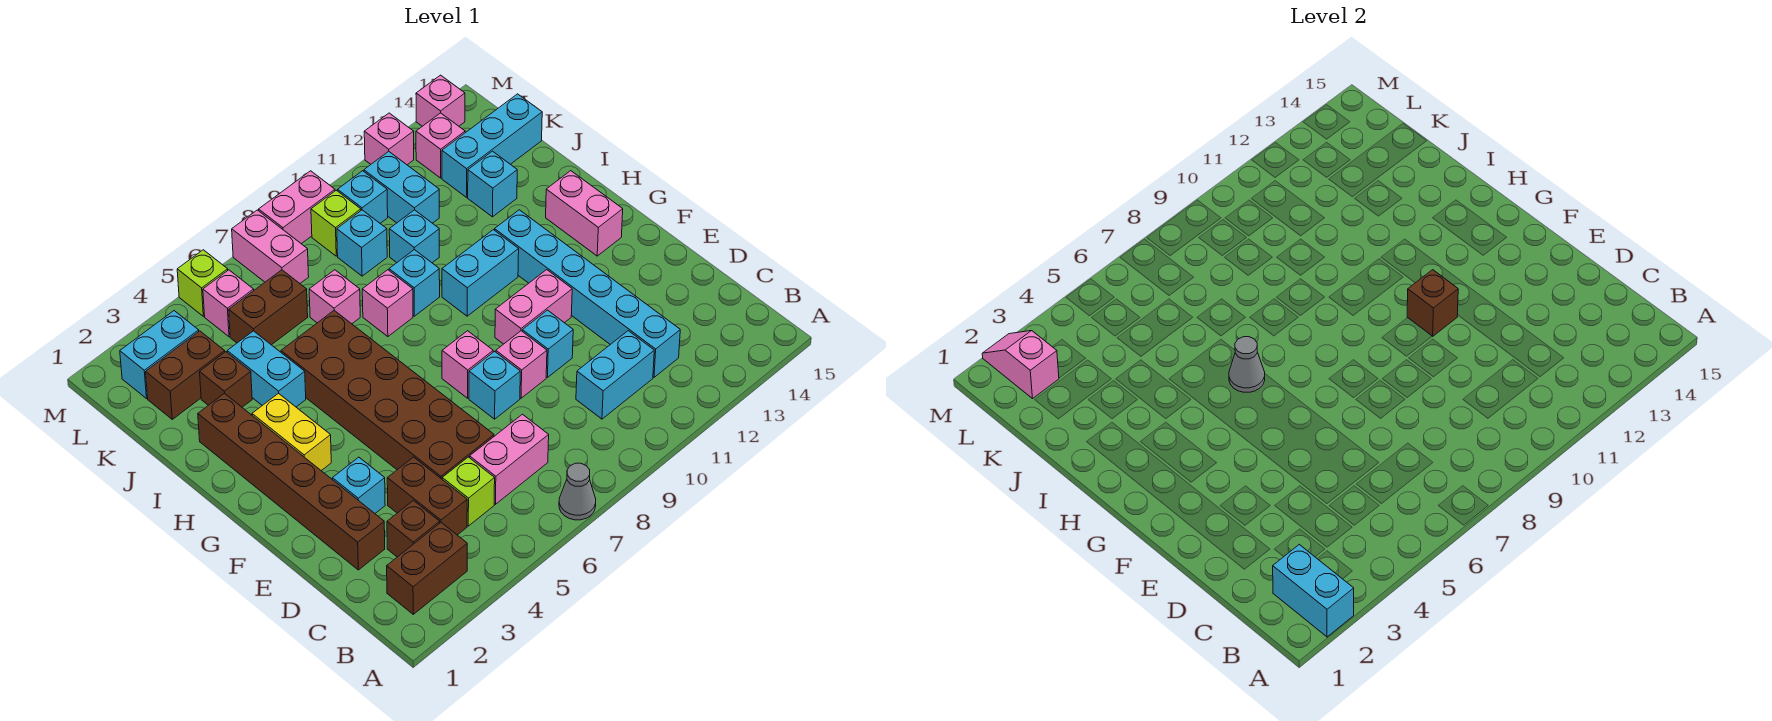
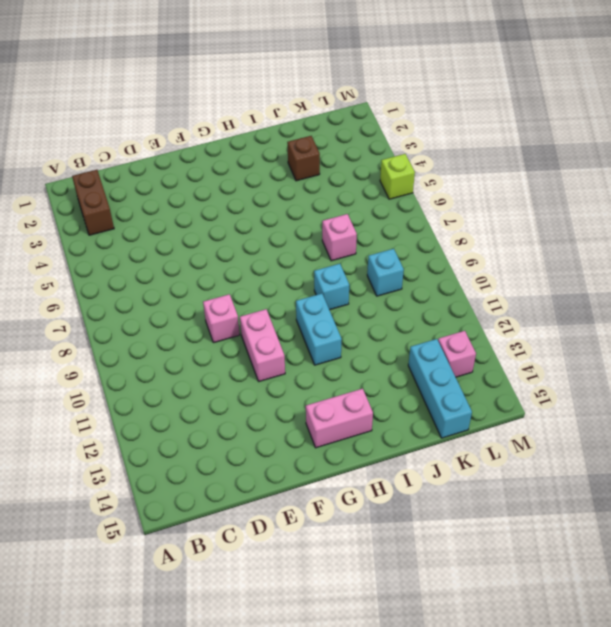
none -> grey 1x1 cone [559,463,596,520]
none -> brown 1x1 brick [387,501,440,557]
none -> brown 1x2 brick [387,457,467,535]
none -> lime 1x1 brick [442,457,495,526]

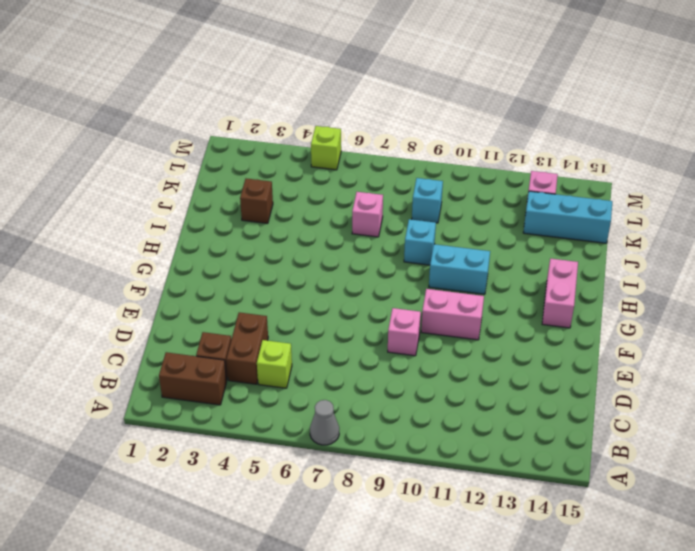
none -> pink 1x2 brick [470,414,549,504]
none -> cyan 1x2 brick [576,331,654,419]
none -> cyan 1x6 brick [495,210,680,377]
none -> brown 1x6 brick [198,393,385,570]

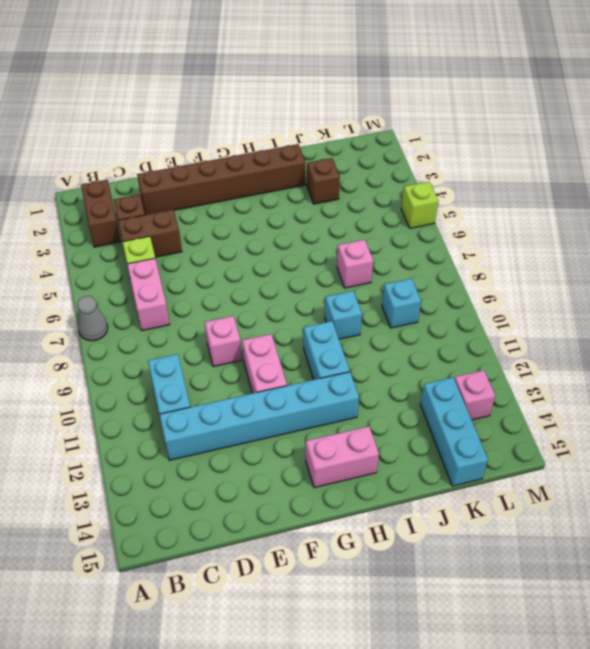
none -> brown 2x6 brick [281,311,494,479]
none -> cyan 1x1 brick [332,457,385,513]
none -> cyan 1x1 brick [469,351,520,419]
none -> cyan 1x1 brick [522,310,573,377]

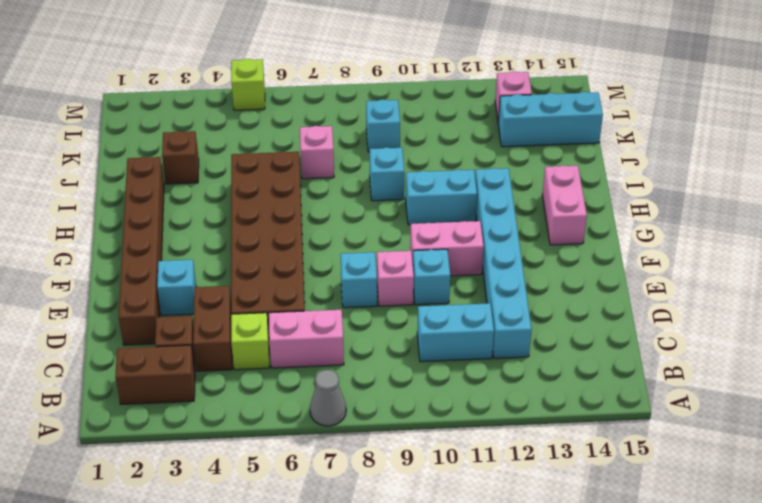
none -> pink 1x1 brick [442,331,493,398]
none -> yellow 1x2 brick [252,393,331,471]
none -> cyan 1x2 brick [227,331,306,407]
none -> pink 1x1 brick [362,270,413,337]

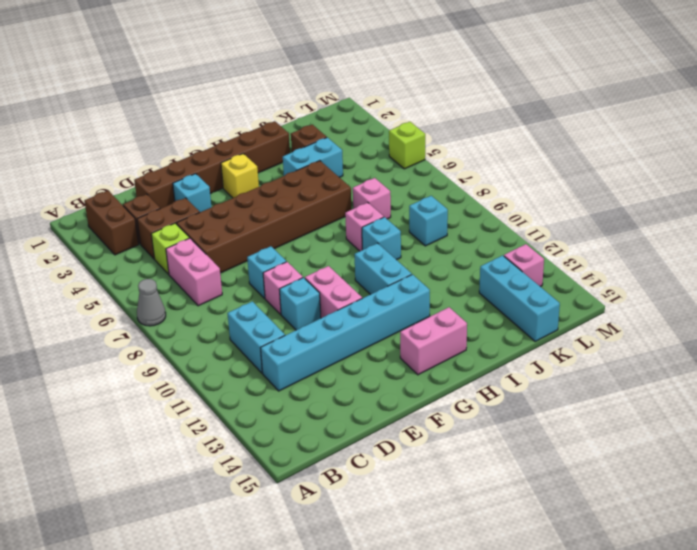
yellow 1x1 brick [221,154,259,198] -> yellow 1x2 brick [252,393,331,471]
none -> pink 1x1 brick [442,331,493,398]
none -> cyan 1x1 brick [389,210,439,263]
none -> cyan 1x1 brick [468,151,517,217]
none -> brown 1x2 brick [146,331,225,419]

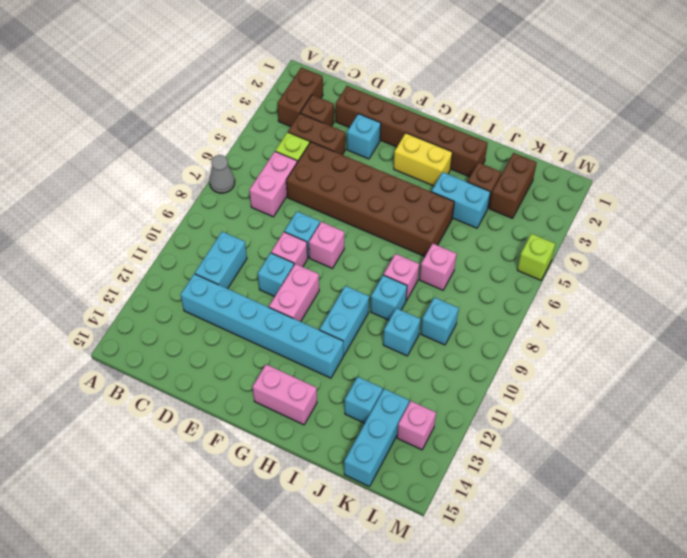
none -> brown 1x2 brick [229,270,308,345]
none -> cyan 1x2 brick [364,151,439,223]
none -> cyan 1x2 brick [120,311,199,398]
none -> pink 1x1 brick [203,270,254,337]

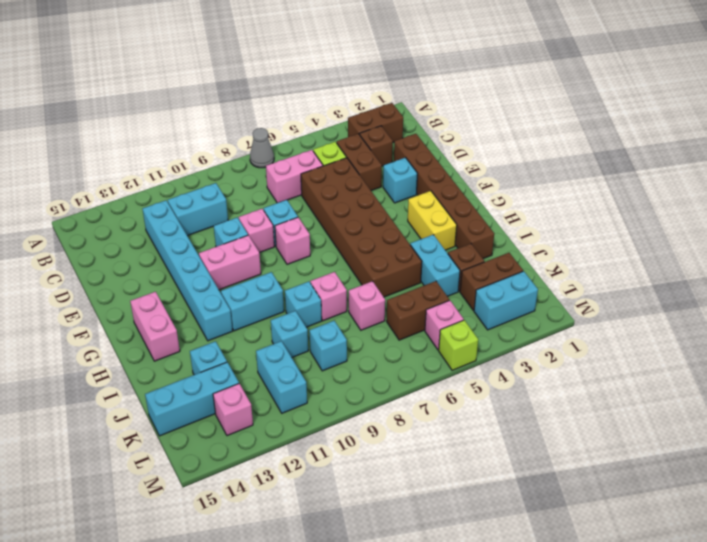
none -> pink 1x2 brick [232,210,309,283]
none -> lime 1x1 brick [311,190,361,256]
none -> cyan 1x1 brick [338,171,388,223]
none -> pink 1x2 brick [259,171,335,244]

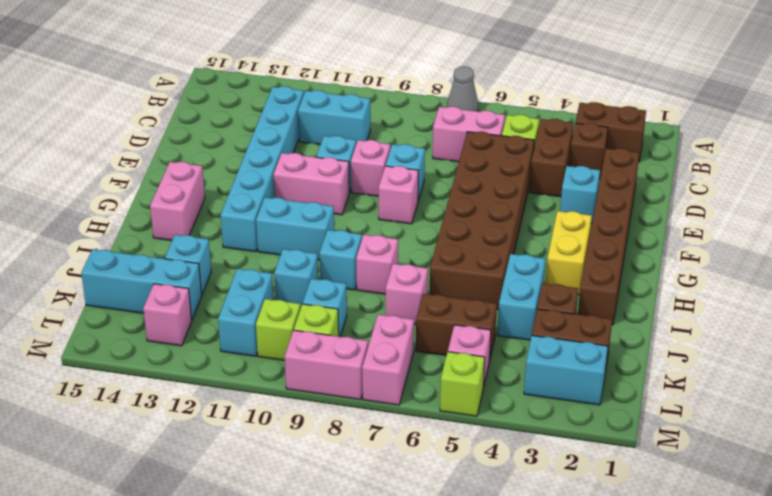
lime 1x1 brick [256,299,301,360] -> cyan 1x1 brick [338,171,388,223]
none -> pink 1x1 brick [364,113,414,165]
none -> pink 1x1 brick [416,75,465,126]
none -> cyan 1x2 brick [1273,545,1354,637]
none -> brown 1x1 brick [1407,270,1458,336]

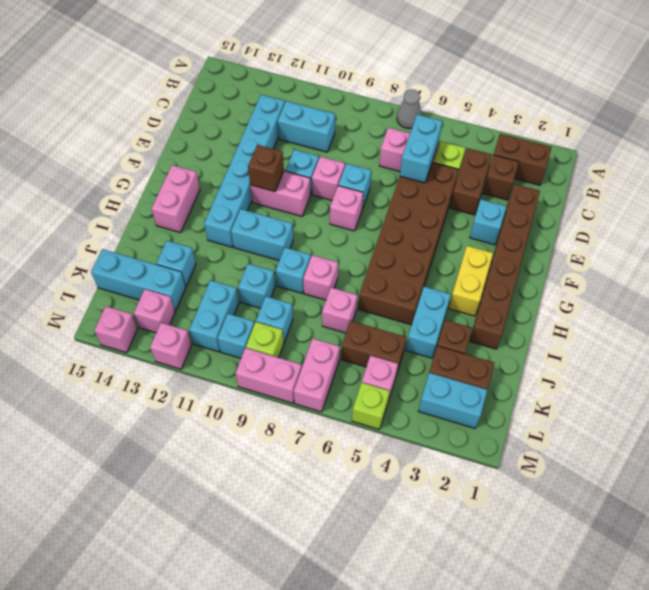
cyan 1x2 brick [400,114,442,183] -> cyan 1x2 brick moved to [1273,545,1354,637]
none -> grey 1x1 cone [1229,337,1265,392]
none -> pink 1x2 slope [982,331,1059,398]

